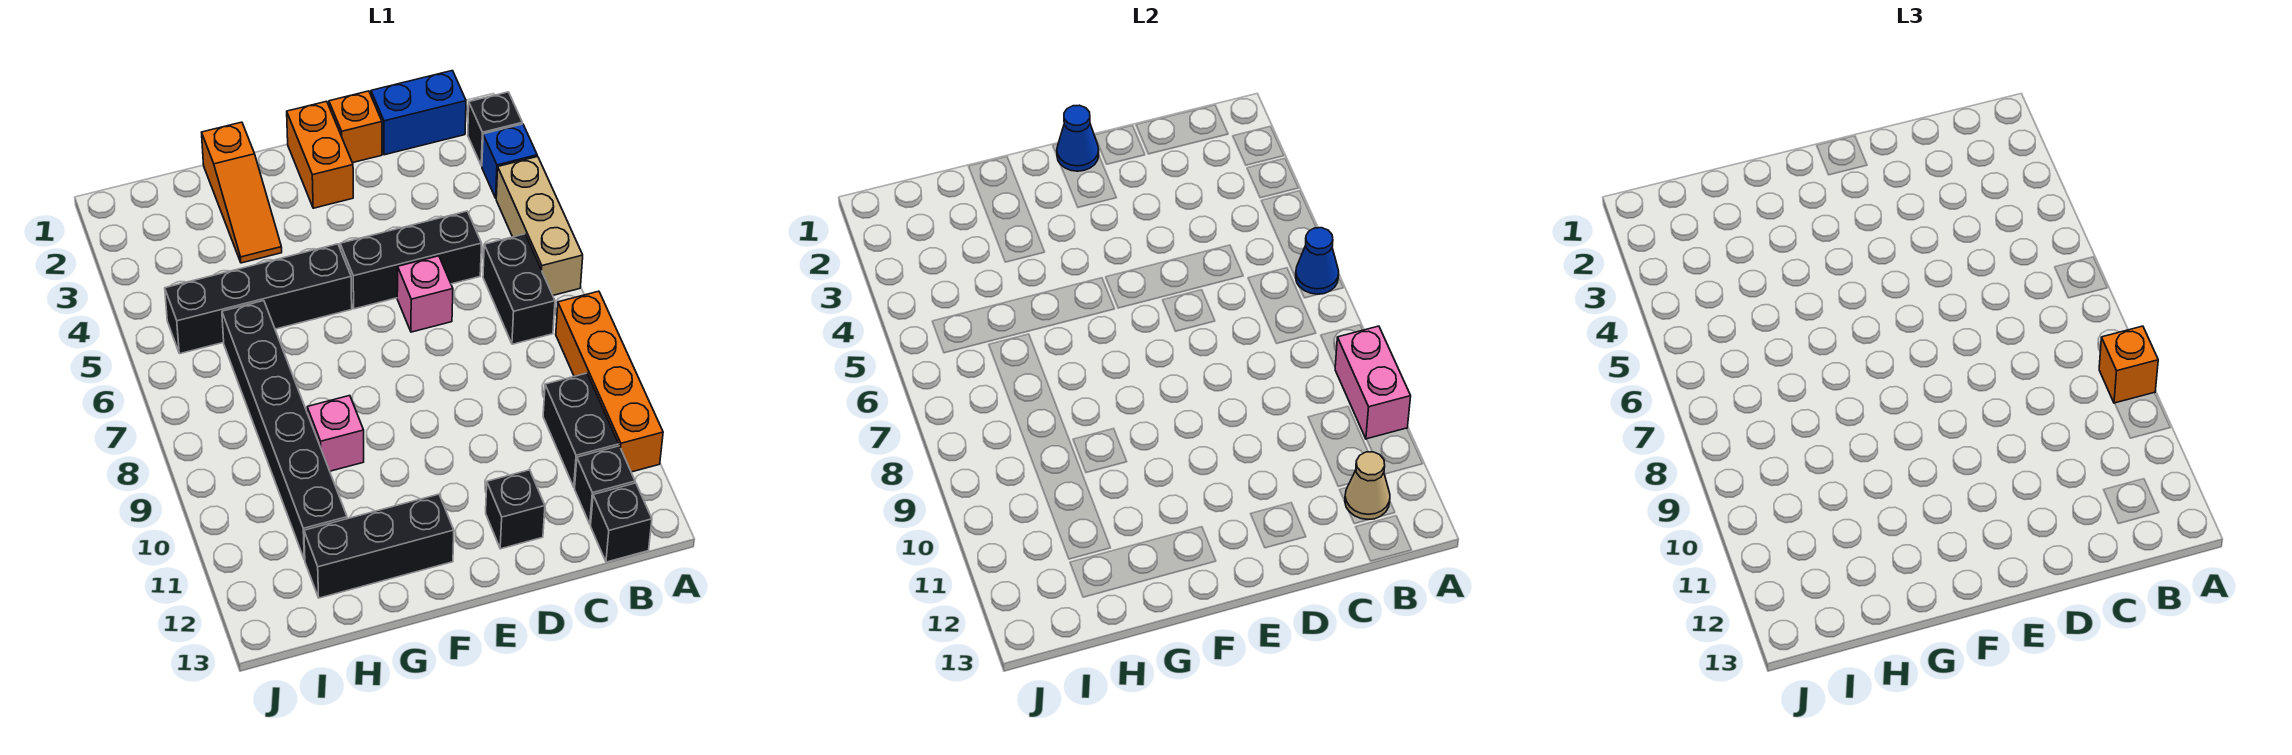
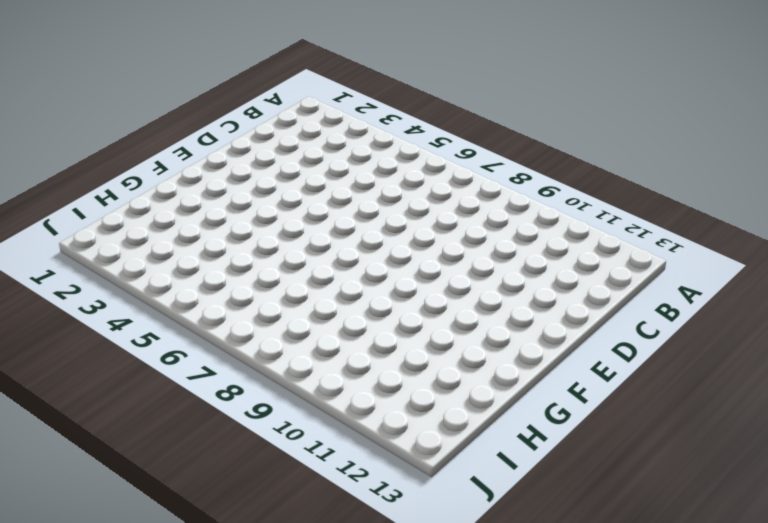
none -> black 1x1 brick [468,92,522,166]
none -> blue 1x1 brick [482,124,537,198]
none -> tan 1x3 brick [496,157,583,295]

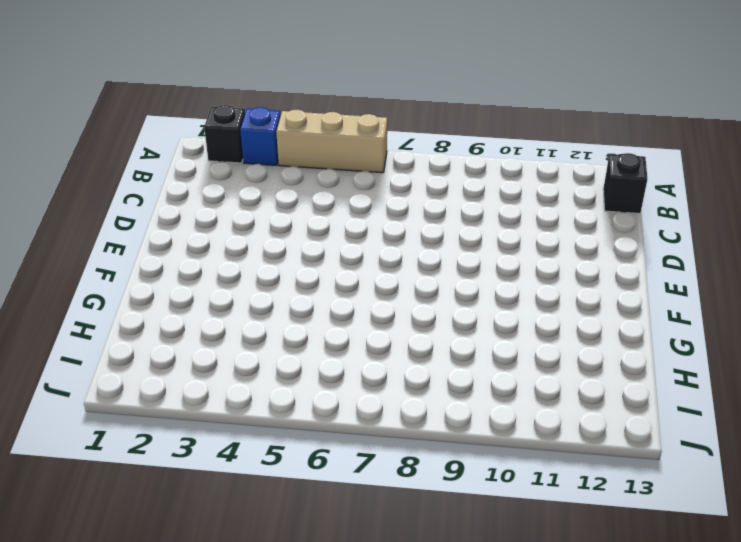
none -> orange 1x4 brick [556,291,663,472]
none -> blue 1x2 brick [371,71,466,155]
none -> black 1x2 brick [483,234,555,344]

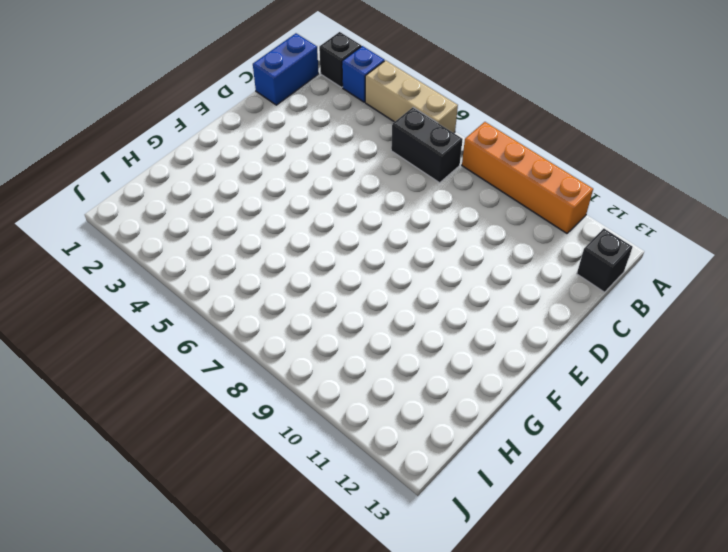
none -> black 1x2 brick [543,373,619,487]
none -> black 1x1 brick [575,446,635,524]
none -> black 1x3 brick [340,211,482,309]

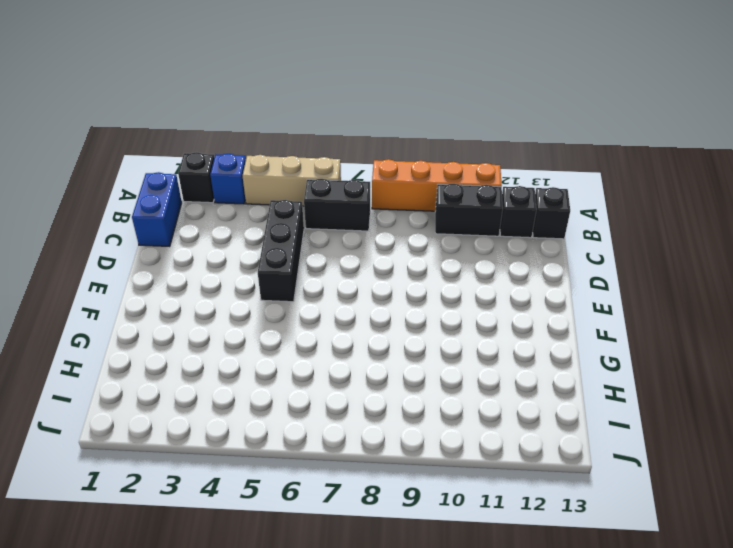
none -> orange 1x1 brick [329,91,382,163]
none -> pink 1x1 brick [397,256,453,332]
none -> black 1x1 brick [486,470,545,549]

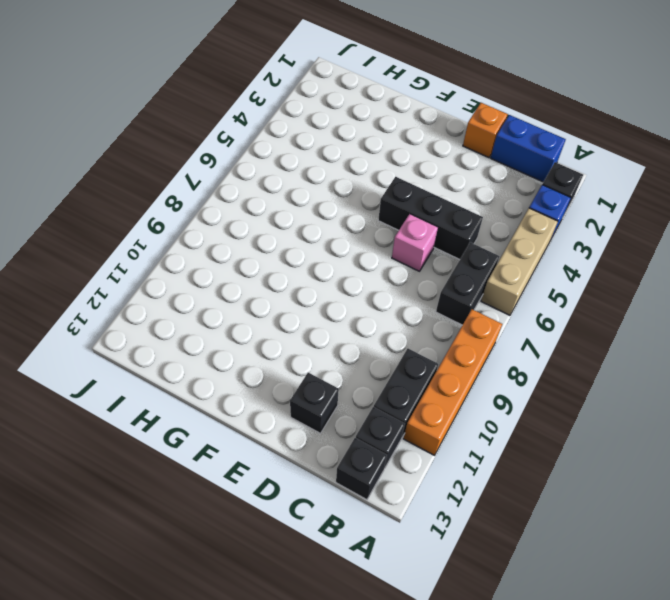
none -> orange 1x2 brick [287,101,353,208]
none -> black 1x4 brick [165,244,352,354]
none -> black 1x3 brick [304,494,454,598]

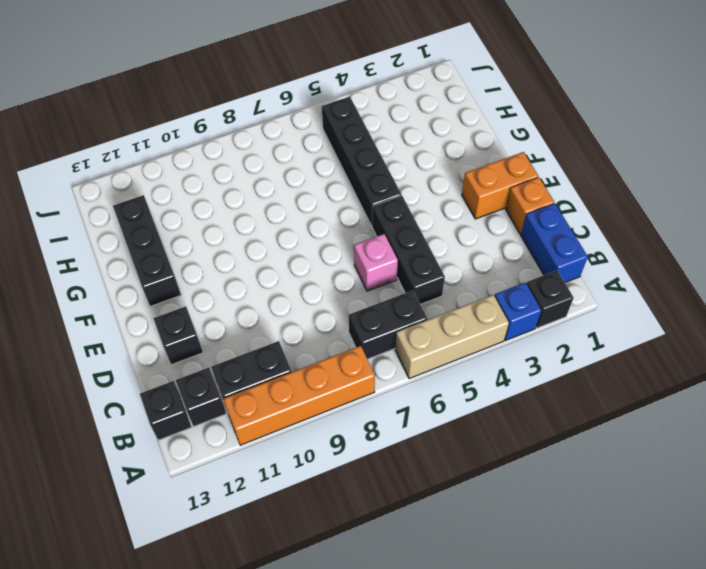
none -> orange 1x3 slope [202,122,282,263]
none -> pink 1x1 brick [307,396,364,471]
none -> black 1x6 brick [222,301,347,560]

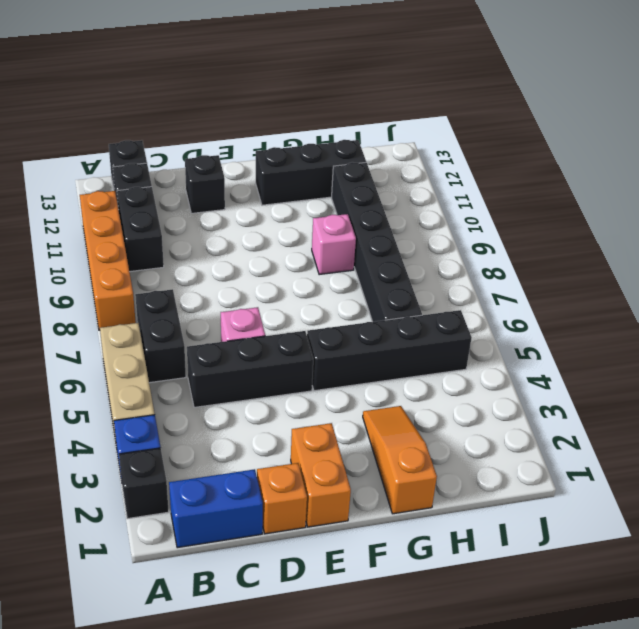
none -> blue 1x1 cone [1296,228,1339,294]
none -> pink 1x2 brick [1335,326,1411,439]
none -> tan 1x1 cone [1345,452,1390,520]

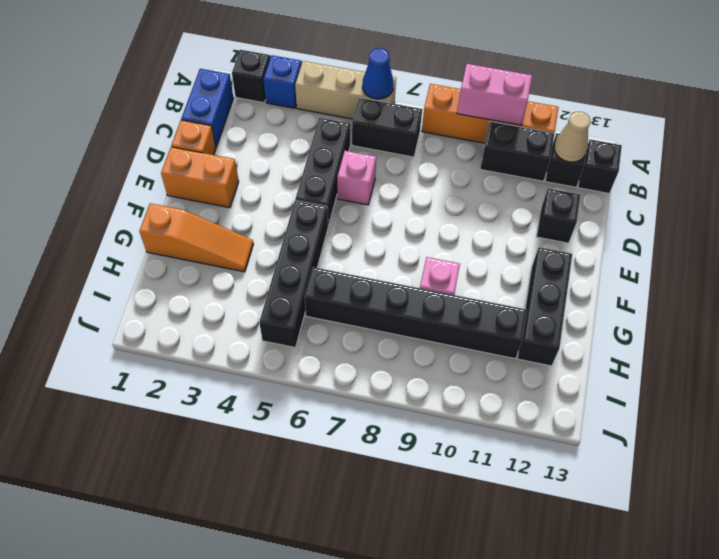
none -> blue 1x1 cone [1057,105,1099,171]
none -> orange 1x1 brick [2099,326,2158,403]

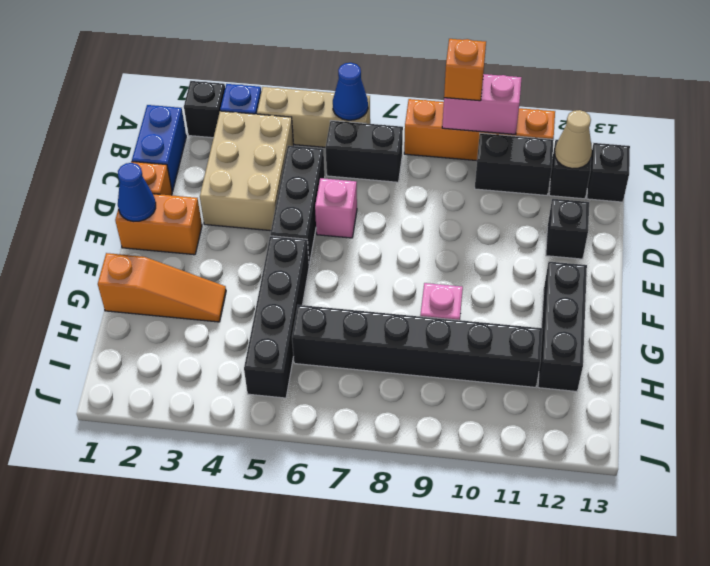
tan 2x3 brick [200,111,294,231] -> none

